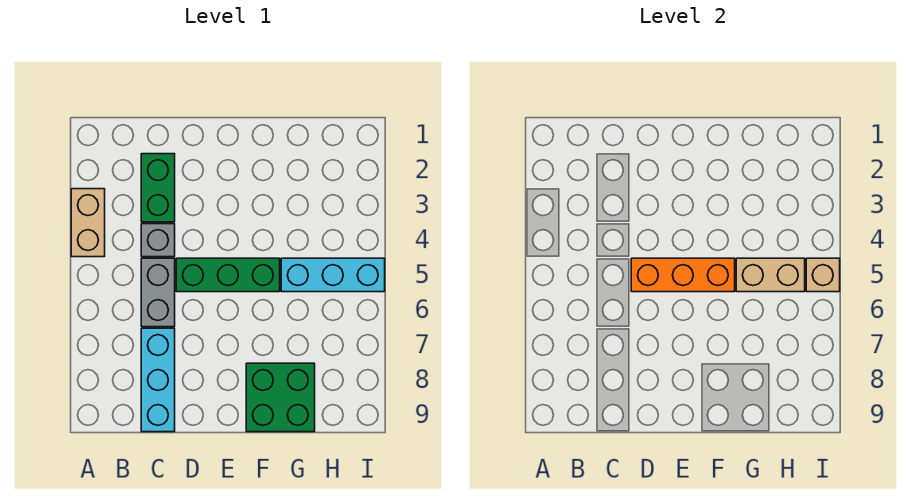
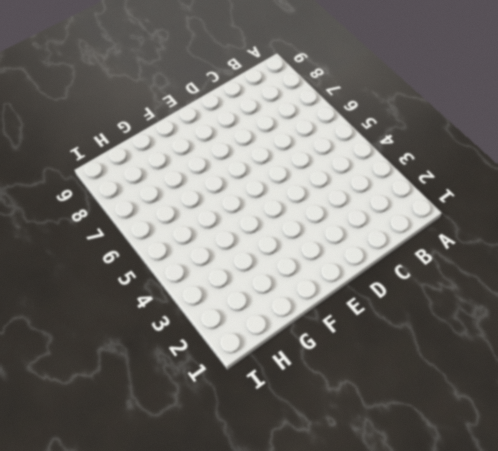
none -> tan 1x2 brick [71,189,105,257]
none -> green 1x2 brick [141,154,175,222]

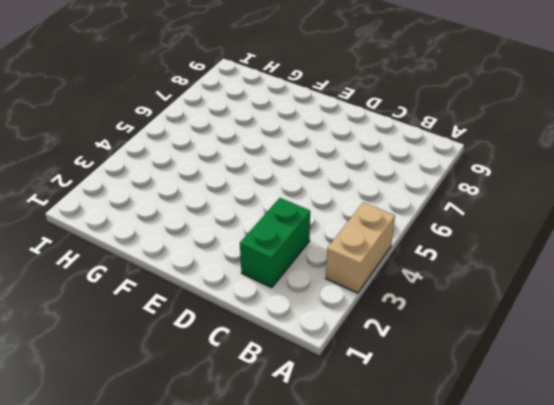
none -> grey 1x1 brick [141,224,175,257]
none -> grey 1x2 brick [141,258,175,327]

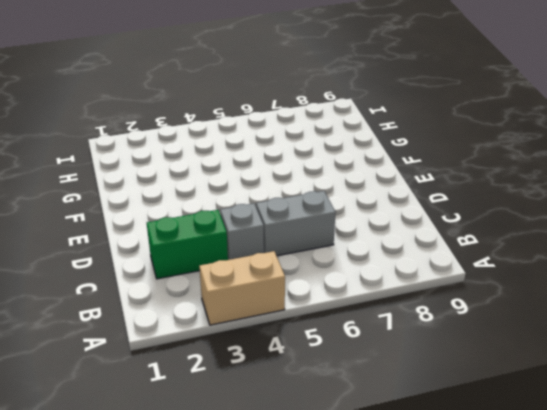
none -> cyan 1x3 brick [141,328,175,432]
none -> green 1x3 brick [176,258,280,292]

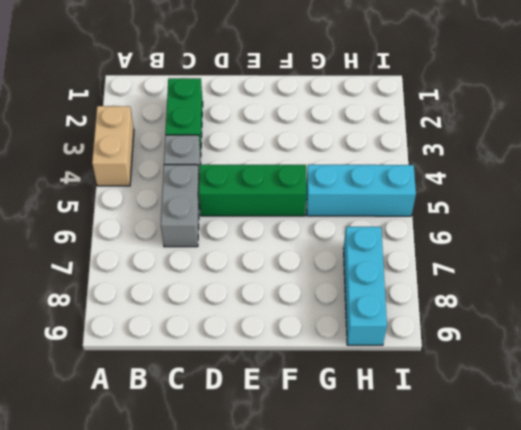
cyan 1x3 brick [343,227,387,345] -> cyan 1x3 brick moved to [141,328,175,432]
none -> green 2x2 brick [246,363,315,432]
none -> orange 1x3 brick [631,258,735,292]

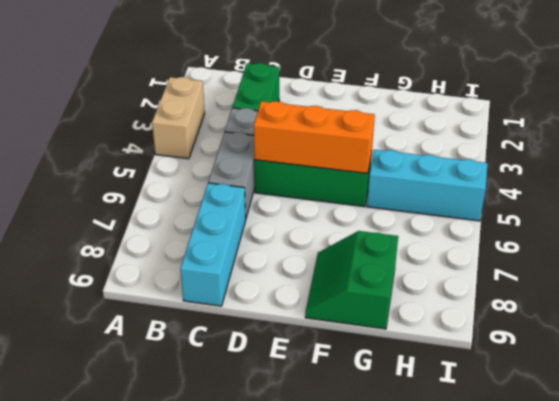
green 2x2 slope [305,231,398,329] -> green 2x2 brick [246,363,315,432]
none -> tan 1x2 brick [736,258,805,292]
none -> tan 1x1 brick [806,258,840,292]

